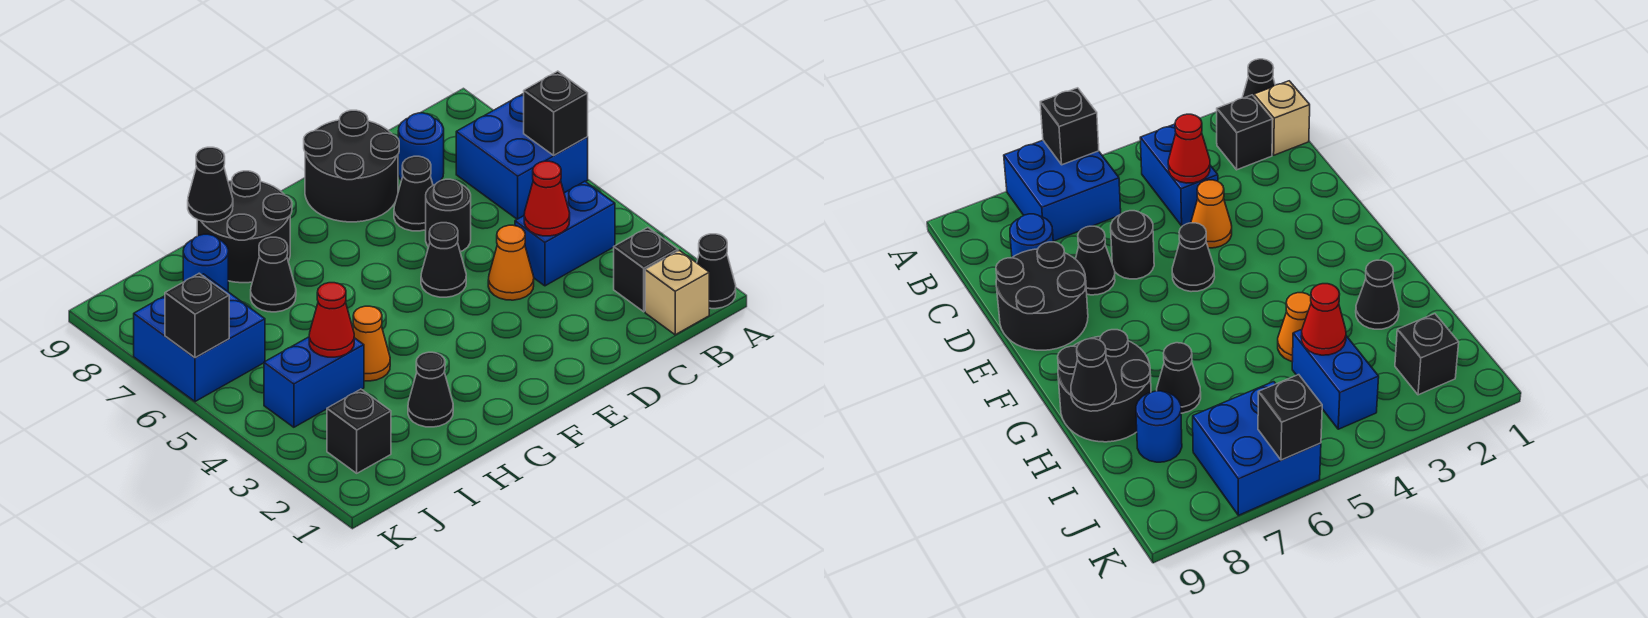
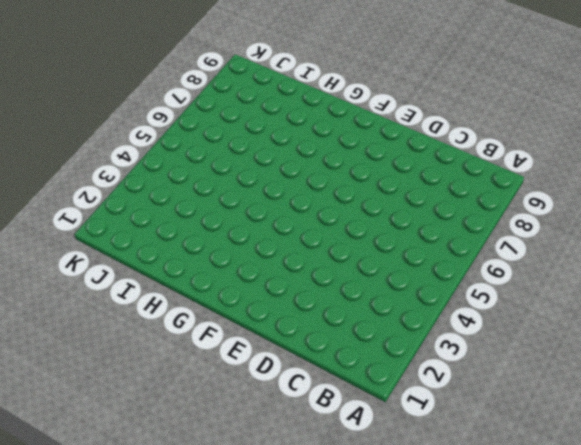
none -> black 1x1 cone [697,234,736,309]
none -> blue 2x2 brick [456,94,588,219]
none -> tan 1x1 brick [645,250,709,335]

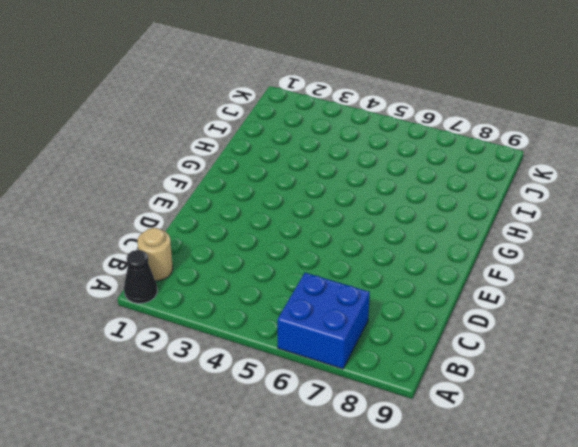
tan 1x1 round brick [138,228,173,281] -> tan 1x1 brick [645,250,709,335]
none -> black 1x1 brick [614,228,678,312]
none -> blue 1x2 brick [515,181,615,286]
none -> blue 1x1 round brick [398,113,444,185]

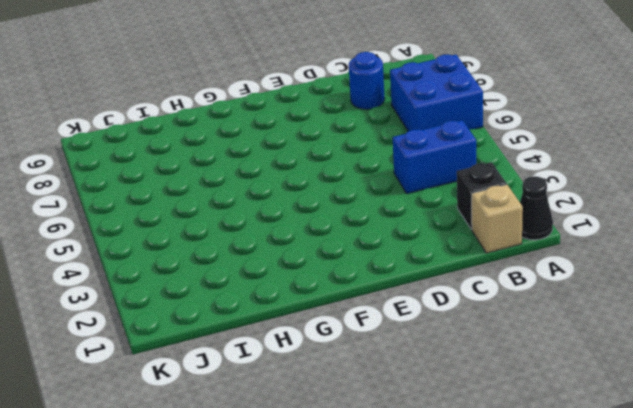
none -> orange 1x1 cone [488,225,534,300]
none -> black 1x1 round brick [426,179,471,252]
none -> black 1x1 cone [394,156,433,231]

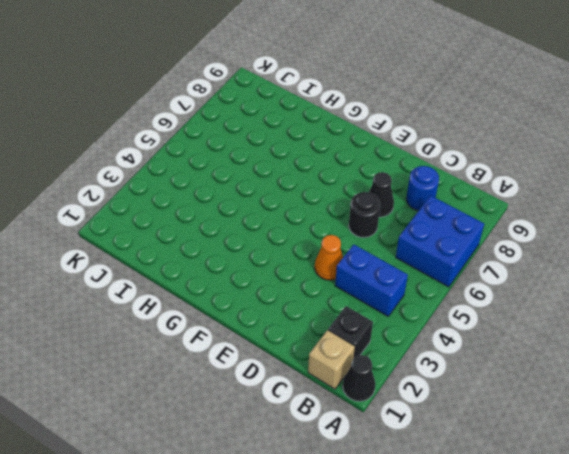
none -> black 2x2 round brick [304,110,399,222]
none -> black 1x1 cone [421,223,466,297]
none -> black 2x2 round brick [197,171,292,283]

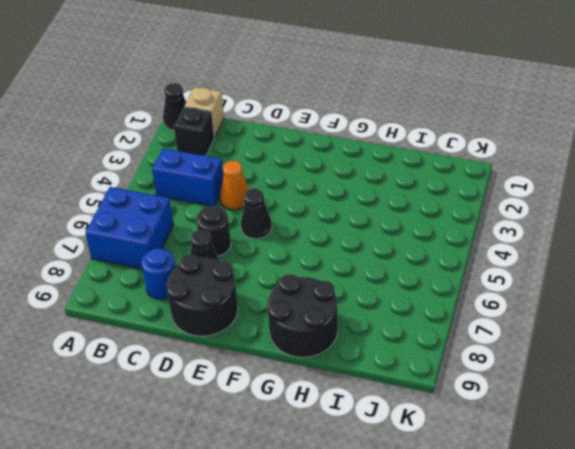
none -> black 1x1 cone [408,352,453,427]
none -> orange 1x1 cone [353,306,390,381]
none -> black 1x1 cone [251,237,296,312]

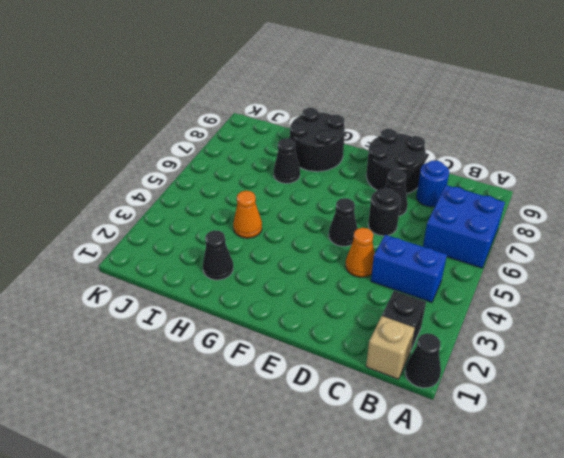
none -> blue 1x2 brick [264,337,364,427]
none -> blue 1x1 round brick [183,234,228,291]
none -> black 1x1 brick [327,389,391,473]

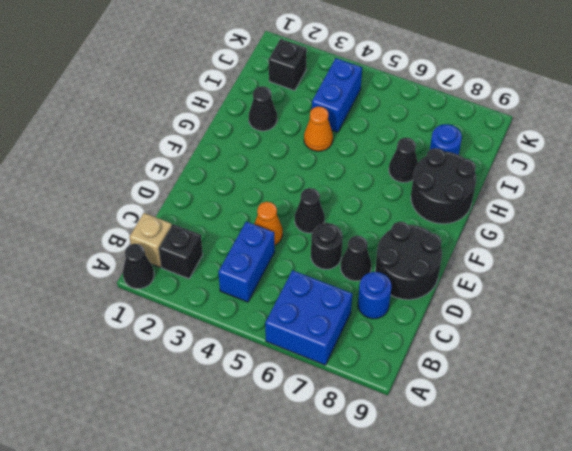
none -> blue 2x2 brick [134,274,265,402]
none -> black 1x1 brick [524,71,588,155]
none -> red 1x1 cone [524,161,570,236]

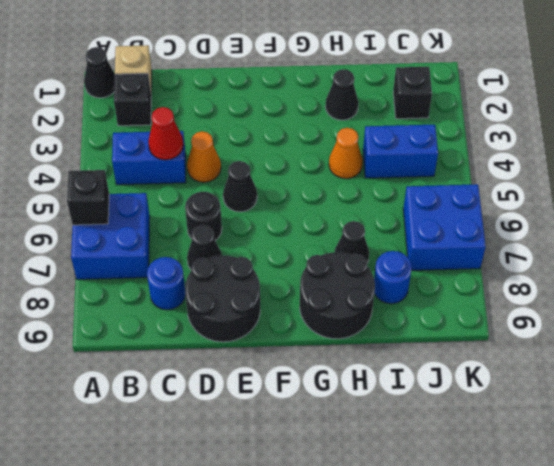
none -> black 1x1 cone [188,147,233,222]
none -> red 1x1 cone [309,283,354,357]
none -> black 1x1 brick [165,273,229,358]

